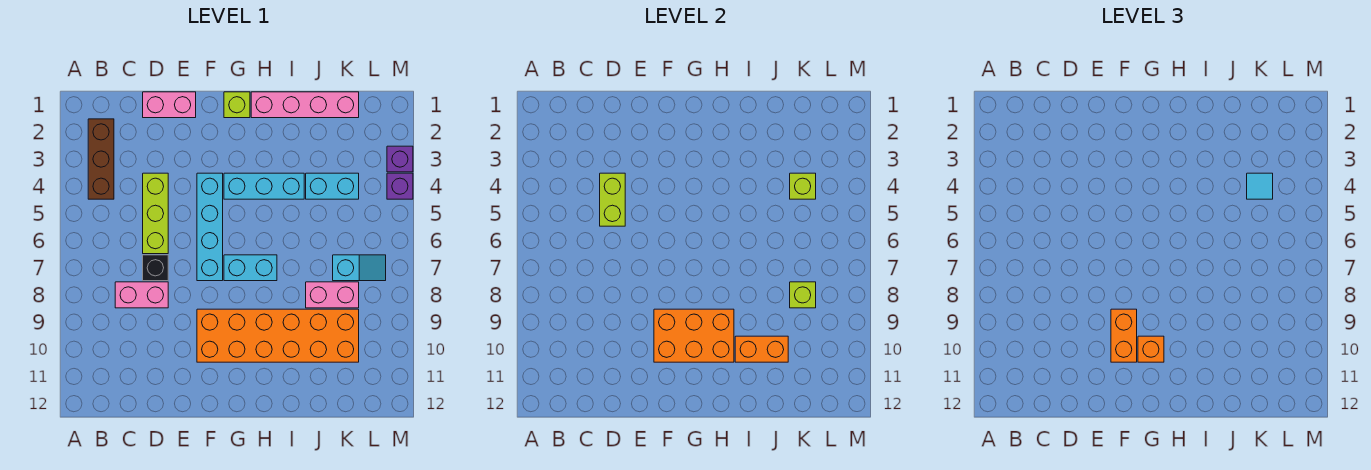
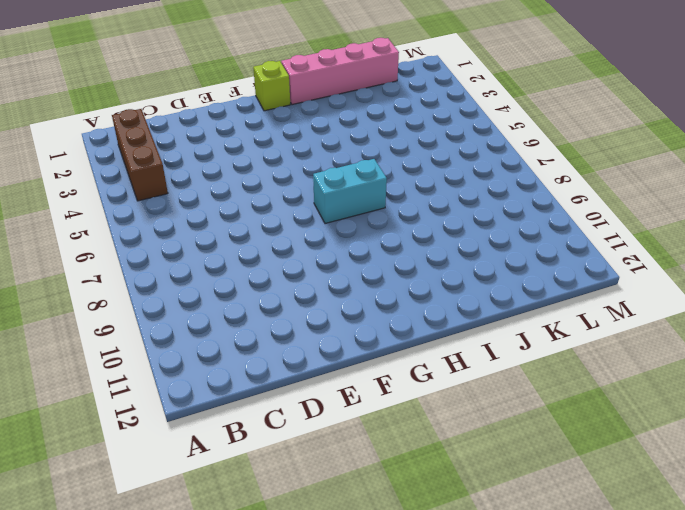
none -> pink 1x2 brick [115,282,168,308]
none -> pink 1x2 brick [143,92,196,118]
none -> lime 1x3 brick [143,173,168,254]

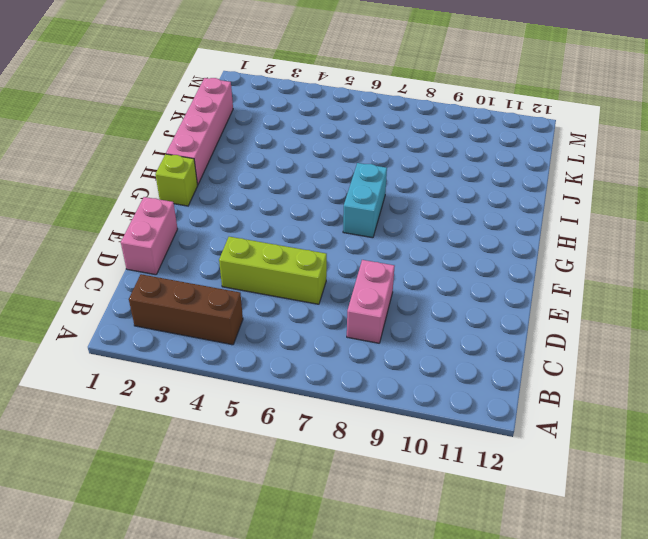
none -> black 1x1 brick [143,255,168,281]
none -> cyan 1x4 brick [197,173,223,281]
none -> orange 2x6 brick [197,309,359,362]

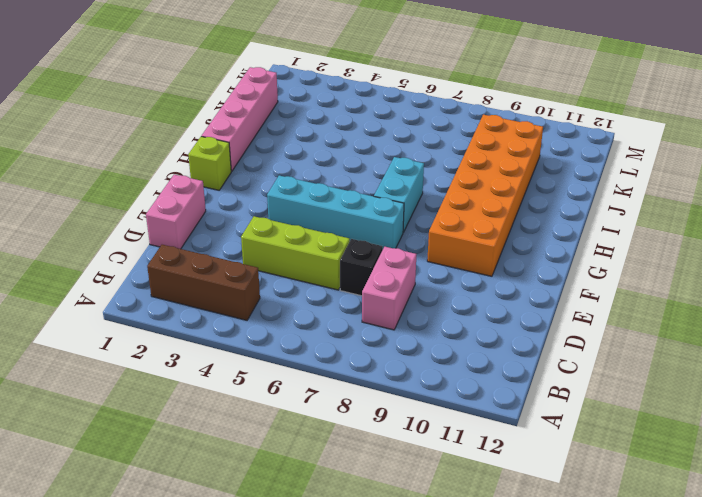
none -> cyan 1x3 brick [224,173,304,199]
none -> cyan 1x2 brick [306,173,359,199]
none -> pink 1x2 brick [306,282,359,308]

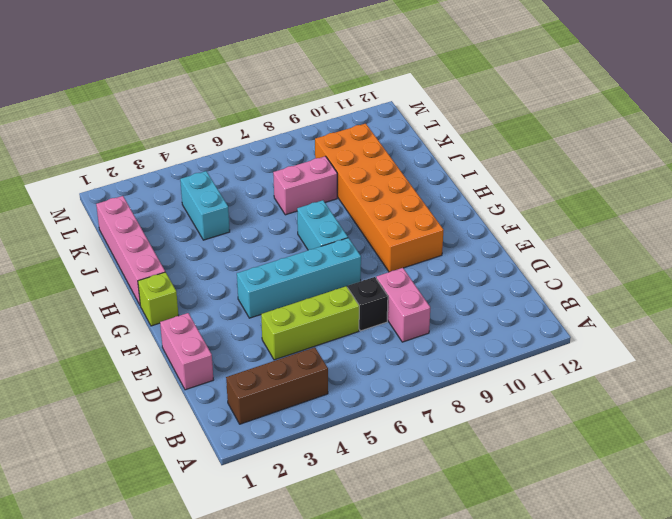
pink 1x2 brick [273,156,337,215] -> pink 1x2 brick turned to [306,282,359,308]
none -> cyan 1x3 brick [224,173,304,199]
none -> cyan 1x2 slope [333,255,386,281]
none -> purple 1x1 brick [387,146,413,172]

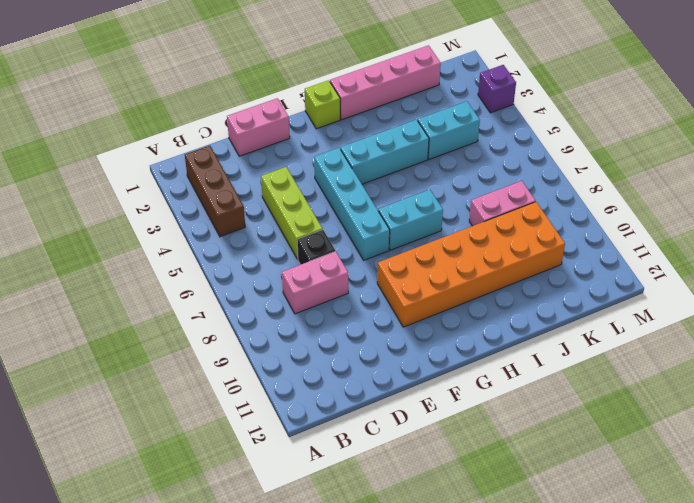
none -> cyan 1x2 slope [333,255,386,281]
none -> purple 1x1 brick [387,173,413,199]
none -> lime 1x2 brick [600,173,625,226]

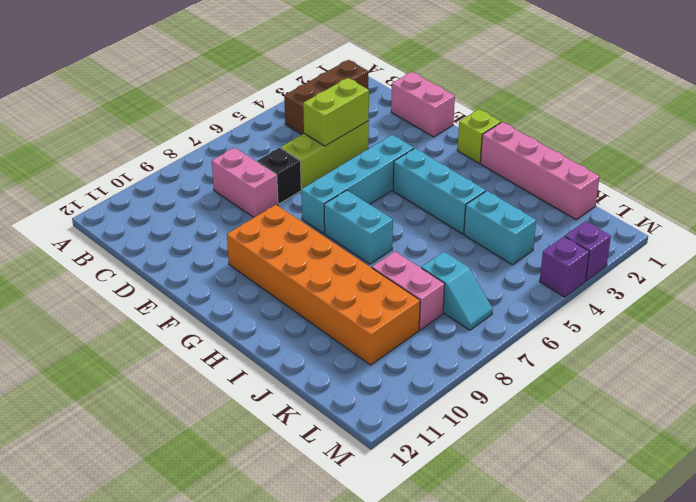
none -> orange 2x3 brick [654,309,734,362]
none -> orange 1x2 brick [735,336,788,362]
none -> lime 1x1 brick [790,173,816,199]

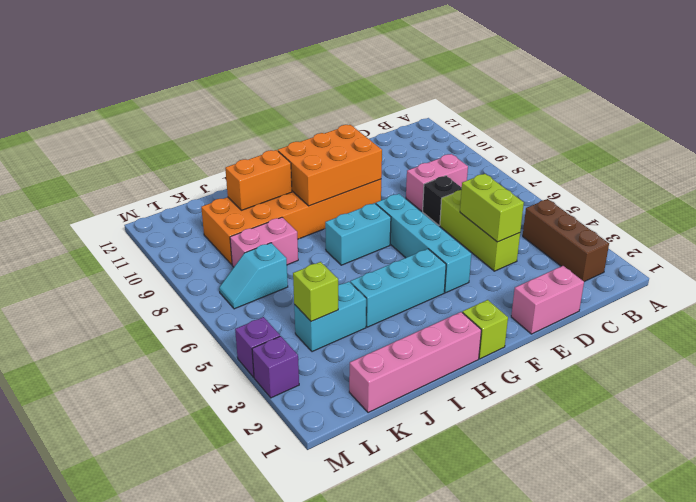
none -> lime 1x1 brick [790,282,816,308]
none -> orange 1x2 brick [1111,309,1137,362]
none -> orange 1x1 brick [1138,336,1164,362]

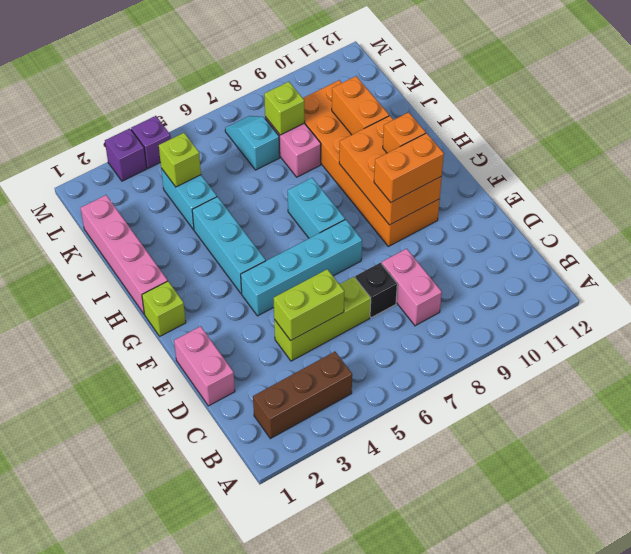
none -> cyan 1x1 tile [1247,173,1273,199]

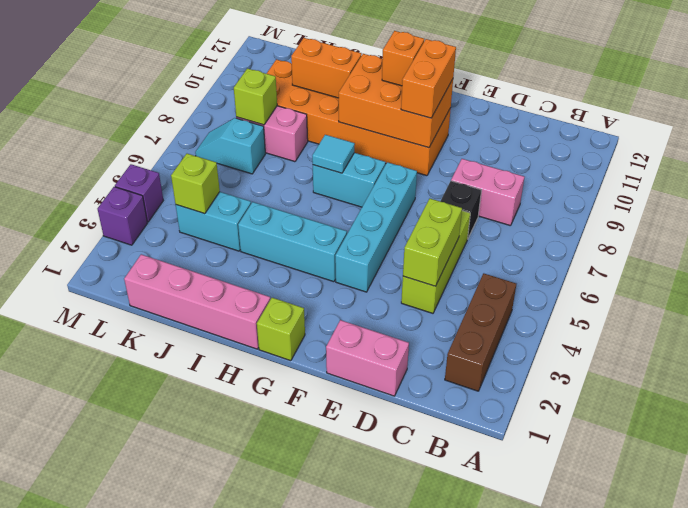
cyan 1x1 tile [312,135,355,173] -> cyan 1x1 tile moved to [1247,173,1273,199]

